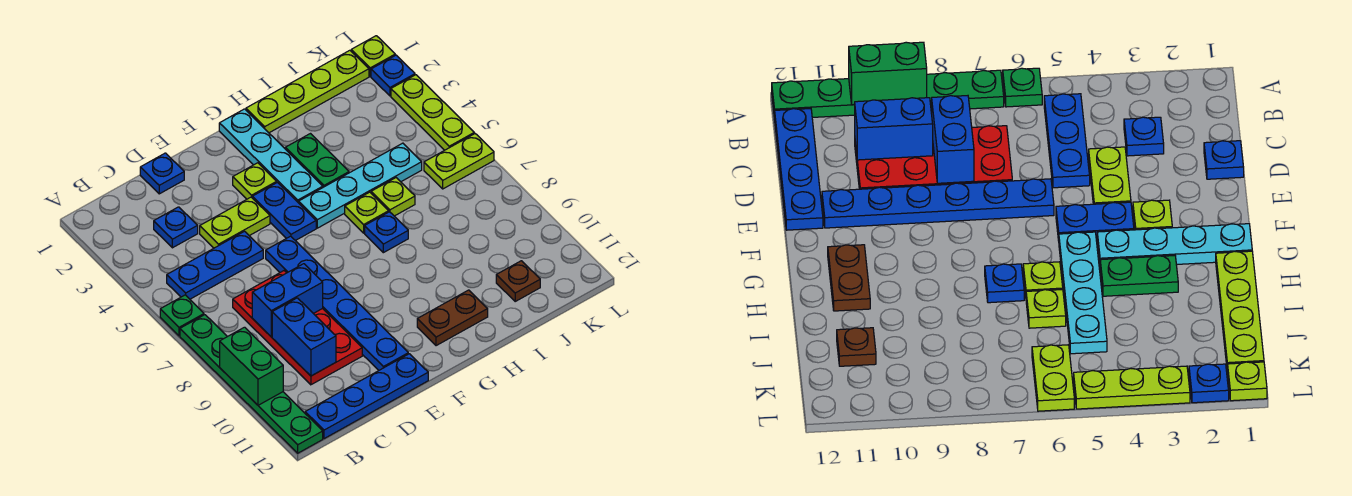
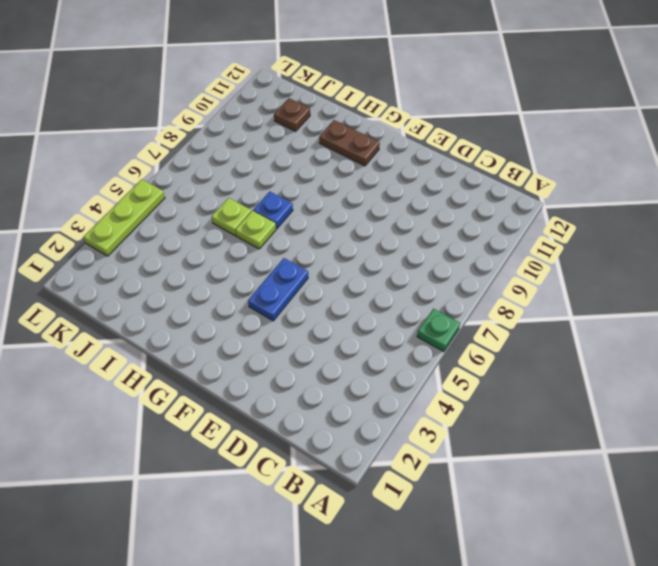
none -> green 1x6 plate [180,315,323,453]
none -> blue 1x3 plate [167,231,263,299]
none -> blue 1x4 plate [305,354,428,439]

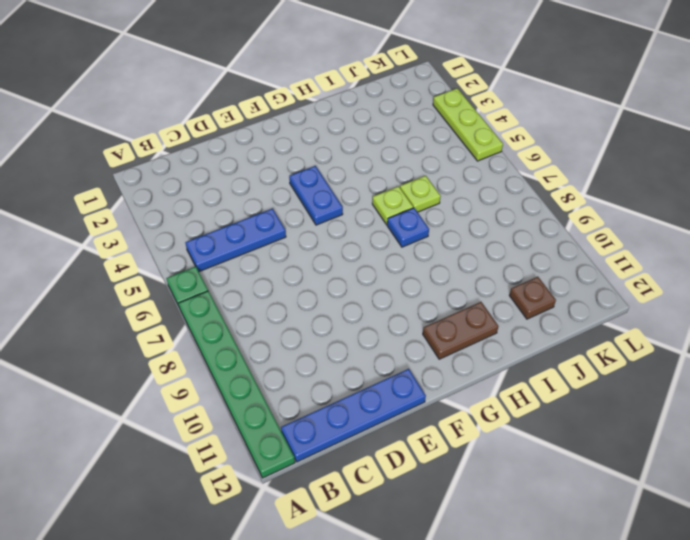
none -> blue 1x1 plate [154,207,198,248]
none -> red 2x4 plate [233,271,362,385]
none -> blue 1x1 plate [140,153,184,194]

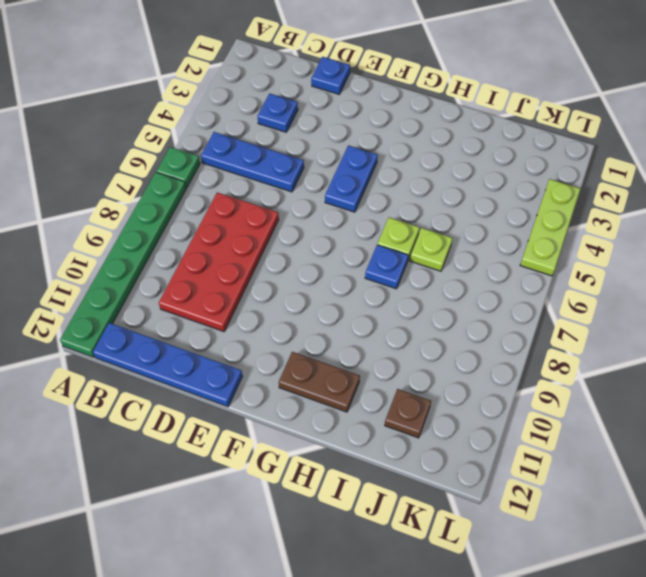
none -> lime 1x2 plate [200,197,270,248]
none -> blue 1x6 plate [266,236,408,370]
none -> lime 1x1 plate [233,163,277,199]

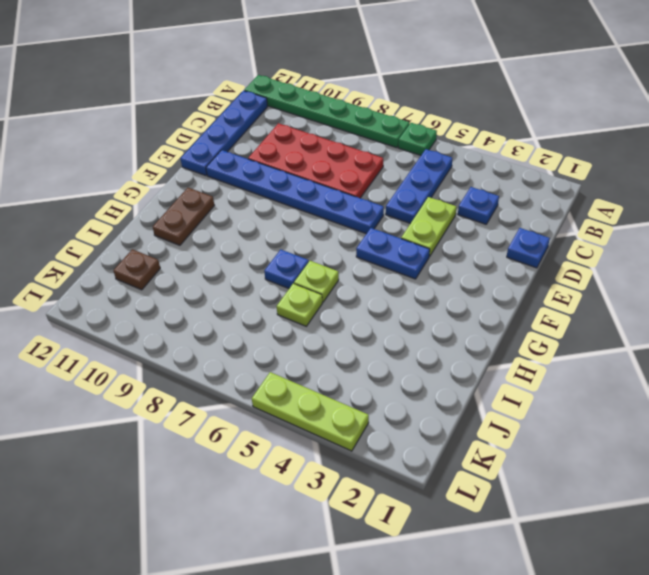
none -> lime 1x1 plate [233,163,277,199]
none -> cyan 1x4 plate [219,109,323,203]
none -> cyan 1x4 plate [299,143,422,228]

